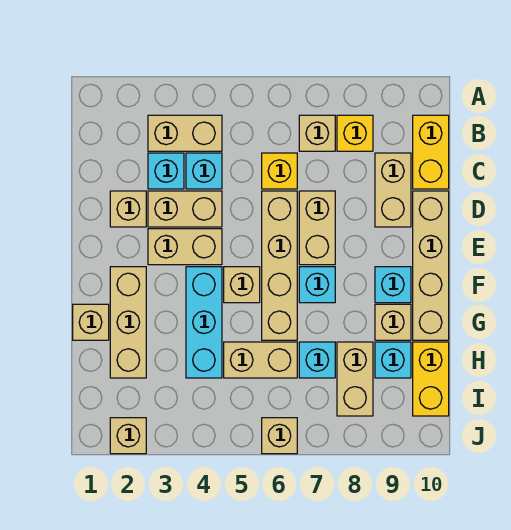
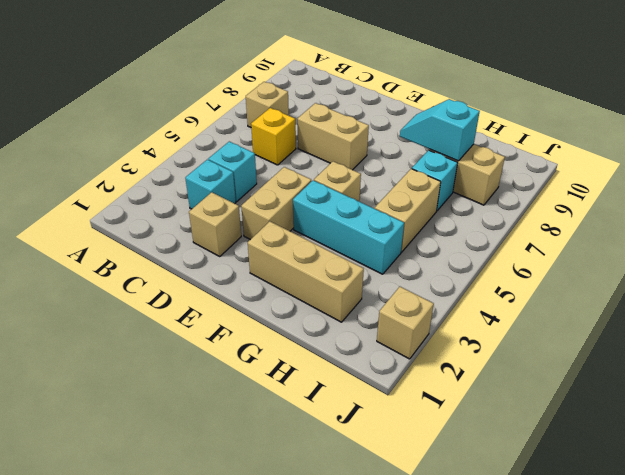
cyan 1x2 slope [400,99,480,161] -> none
none -> tan 1x2 brick [148,115,222,151]
none -> yellow 1x1 brick [337,115,373,151]
none -> yellow 1x2 brick [413,115,449,189]

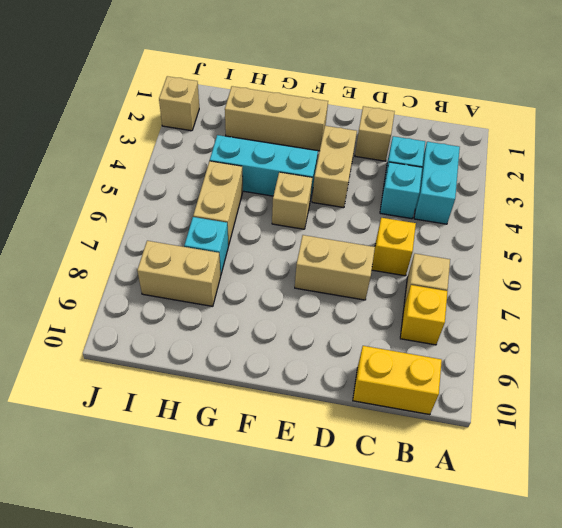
cyan 1x2 brick [414,142,460,224] -> tan 1x2 brick [148,115,222,151]
none -> tan 1x2 brick [375,153,411,227]
none -> tan 1x2 brick [148,191,222,227]
none -> tan 1x4 brick [262,191,297,340]

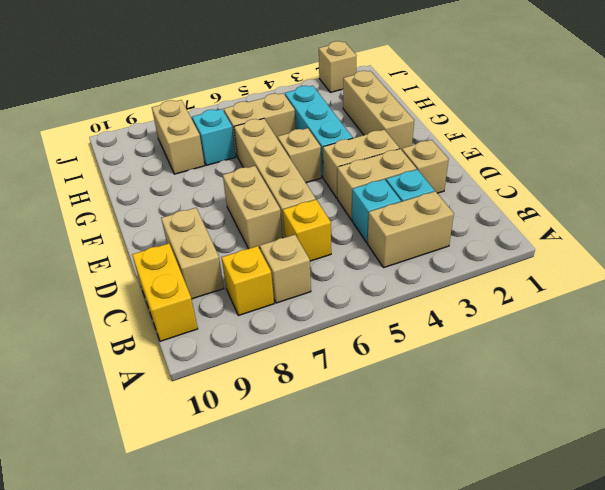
none -> tan 1x4 brick [413,191,449,340]
none -> cyan 1x1 brick [299,267,335,303]
none -> cyan 1x1 brick [375,267,411,303]

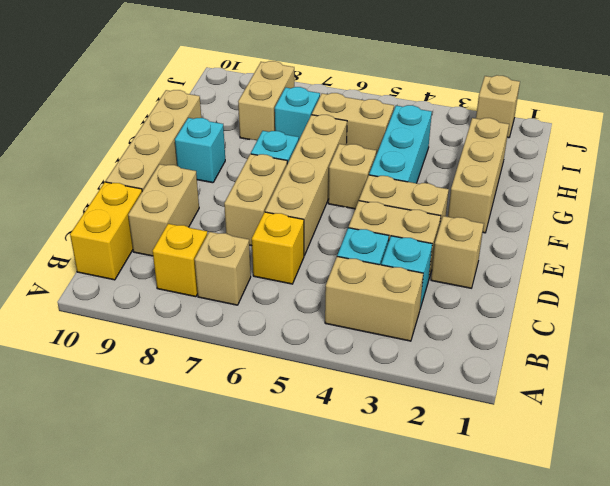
none -> tan 1x1 brick [73,304,109,340]
none -> tan 1x1 brick [375,304,411,340]
none -> cyan 1x1 brick [375,342,411,378]

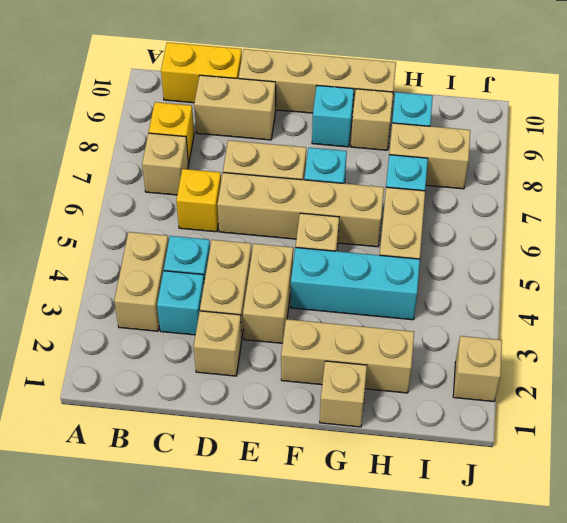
none -> yellow 1x2 brick [413,342,449,416]
none -> tan 1x1 brick [262,418,297,454]

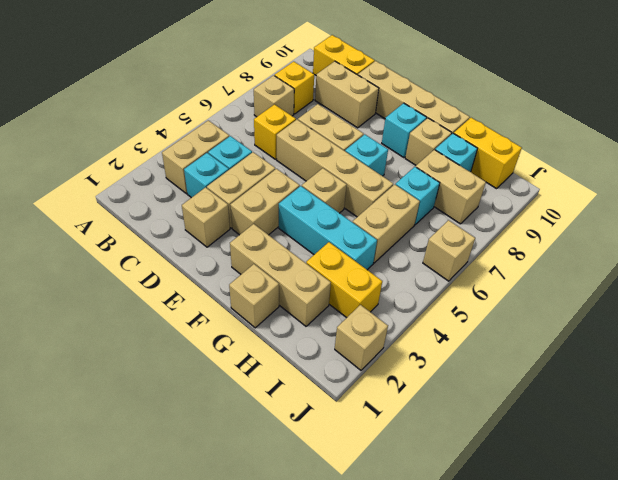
yellow 1x2 brick [306,242,382,318] -> none

